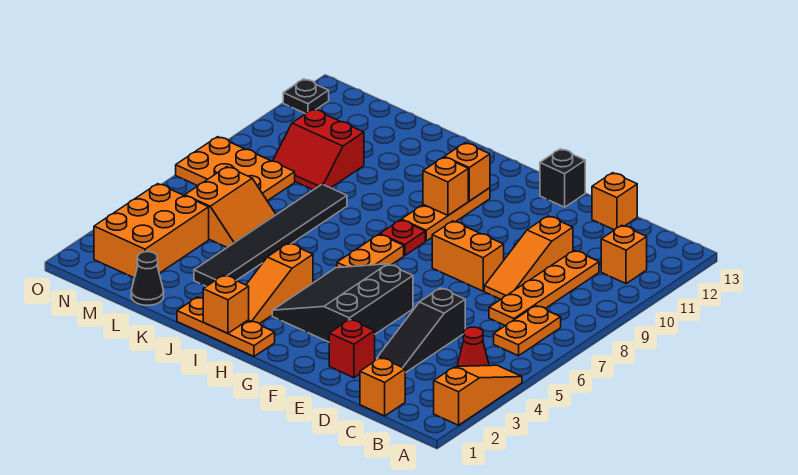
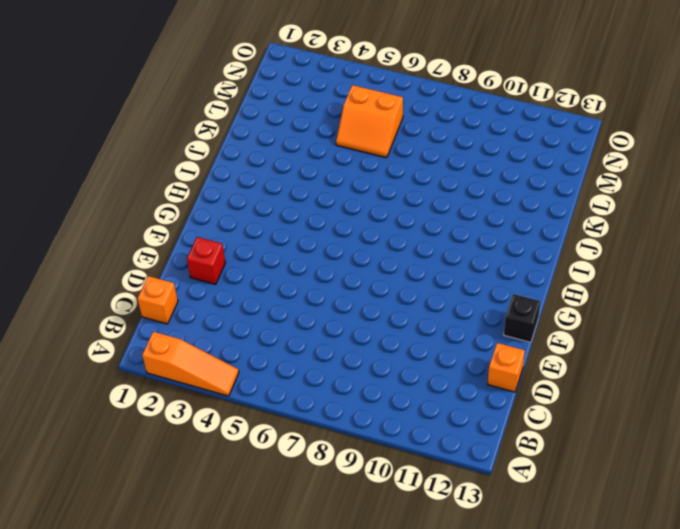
none -> red 1x1 cone [457,327,489,366]
none -> orange 1x2 plate [494,306,561,356]
none -> orange 1x1 brick [601,225,647,284]

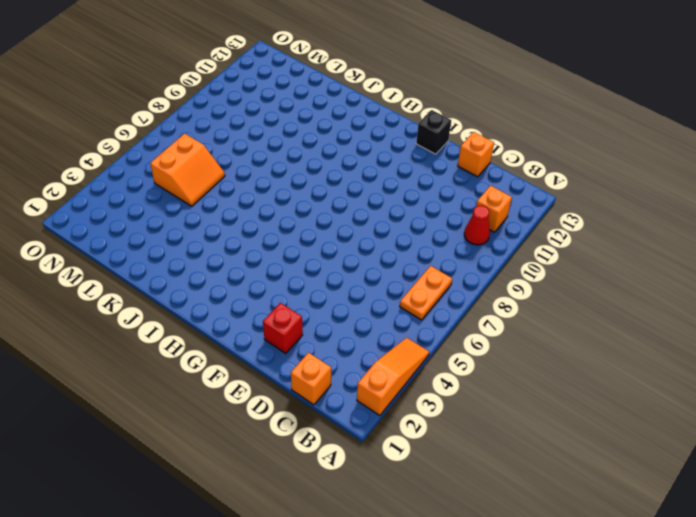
red 1x1 cone [464,206,490,245] -> red 1x1 cone moved to [457,327,489,366]
none -> orange 1x4 plate [489,250,599,326]
none -> black 1x3 slope [377,288,465,373]
none -> orange 1x3 slope [484,216,573,299]

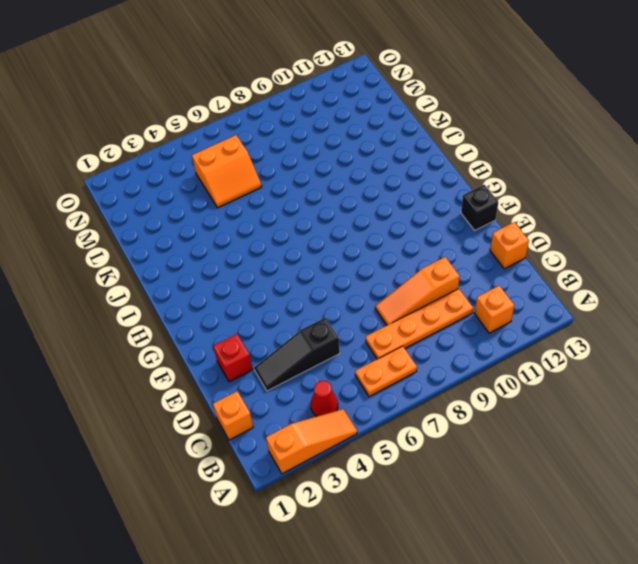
none -> orange 1x2 brick [432,221,504,291]
none -> black 3x3 slope [272,264,413,342]
none -> orange 1x3 plate [177,297,275,356]

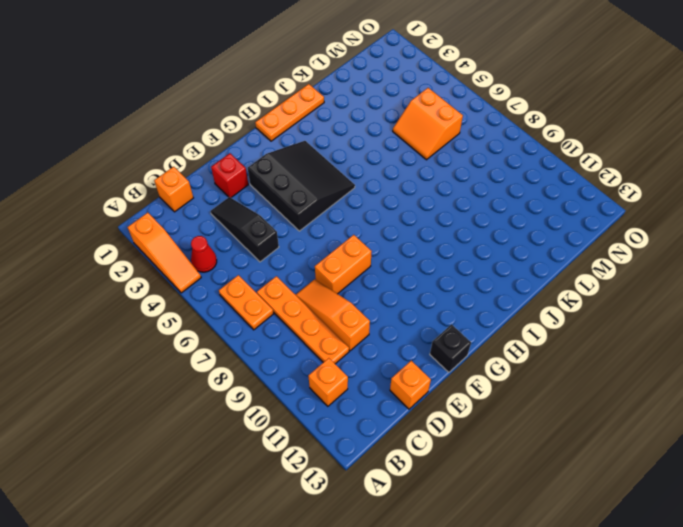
none -> orange 1x2 plate [337,234,404,268]
none -> red 1x1 plate [380,220,425,256]
none -> orange 1x3 plate [402,188,490,241]

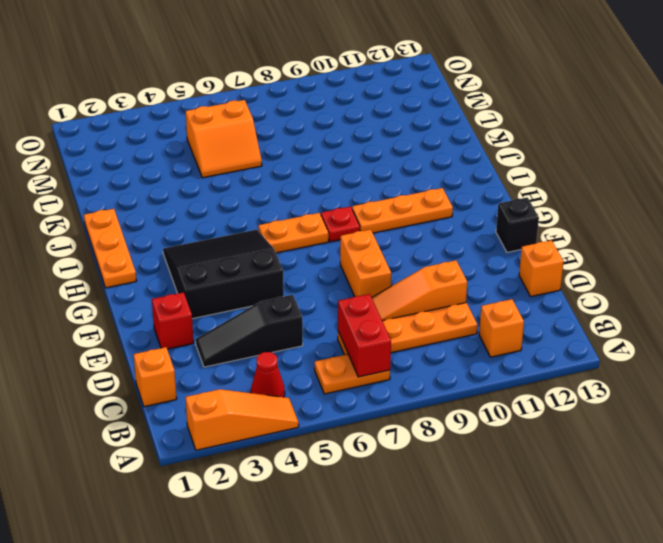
red 1x2 brick [338,294,391,377] -> none
none -> orange 1x3 slope [246,243,313,324]
none -> black 1x6 tile [194,184,347,286]
none -> black 1x1 cone [131,252,164,305]

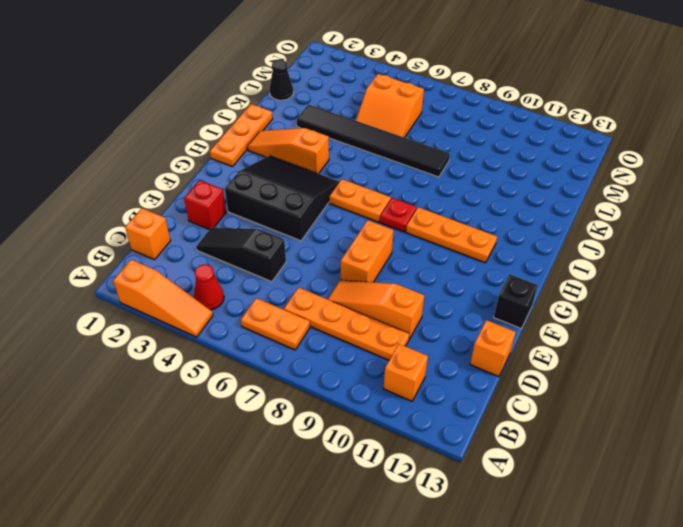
none -> red 2x2 slope [273,109,364,190]
none -> orange 2x3 brick [94,184,209,278]
none -> orange 2x3 plate [176,137,295,201]

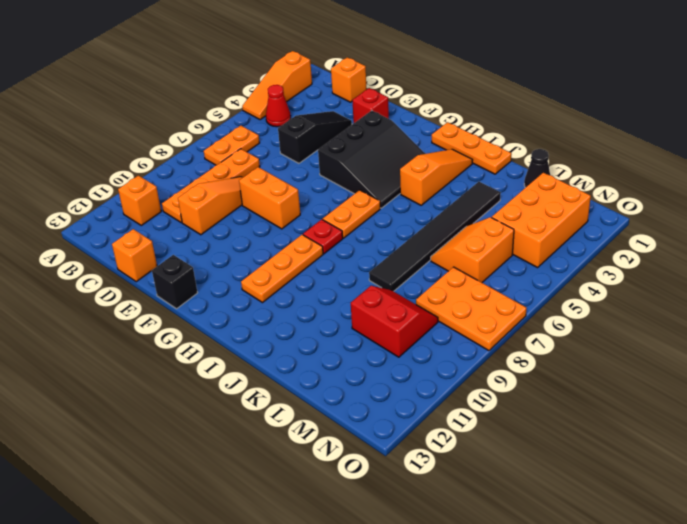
none -> black 1x1 plate [283,79,329,114]
none -> orange 1x1 brick [423,157,468,215]
none -> orange 1x1 brick [445,143,490,201]

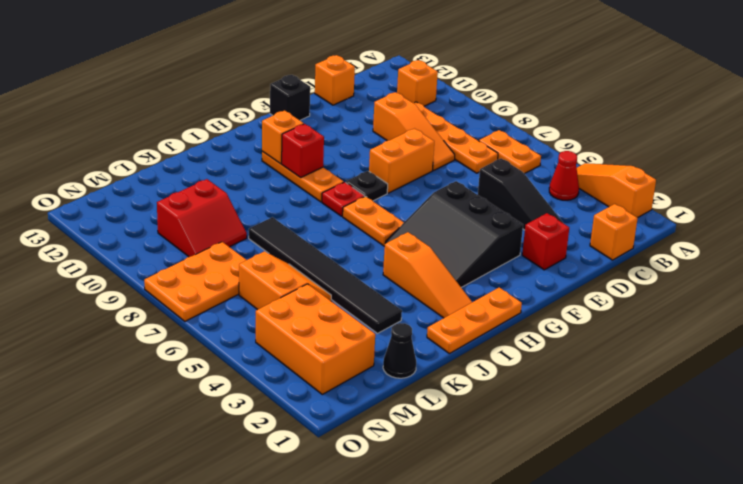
black 1x1 plate [346,171,388,201] -> black 1x1 plate moved to [283,79,329,114]
red 1x1 brick [282,124,324,178] -> orange 1x1 brick [423,157,468,215]
none -> orange 1x1 brick [203,275,249,333]

